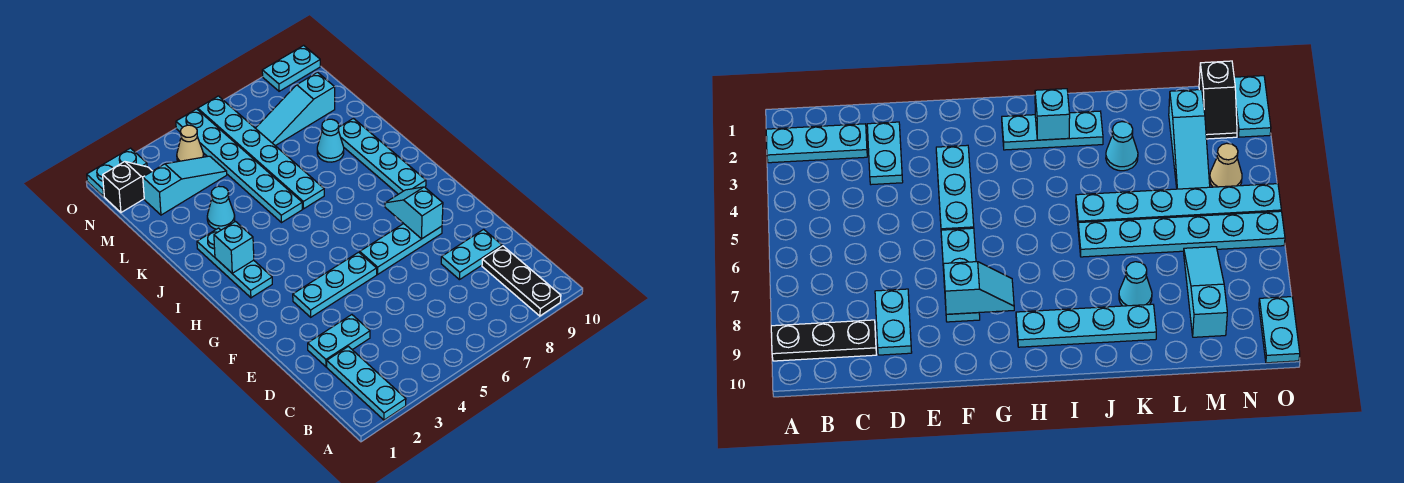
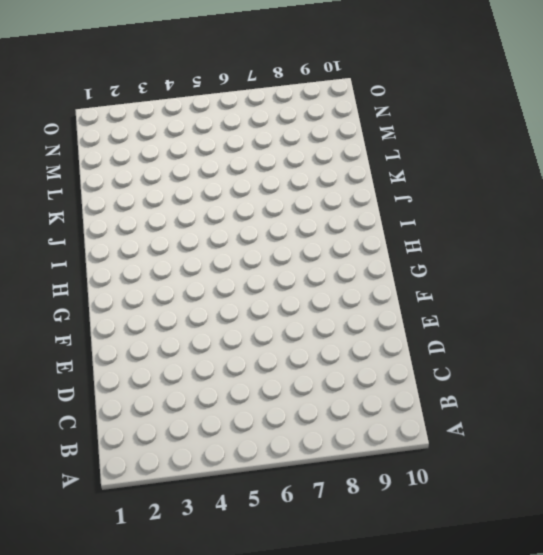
none -> cyan 1x3 plate [327,346,406,420]
none -> black 1x3 plate [482,246,561,316]
none -> cyan 1x2 plate [308,315,370,367]

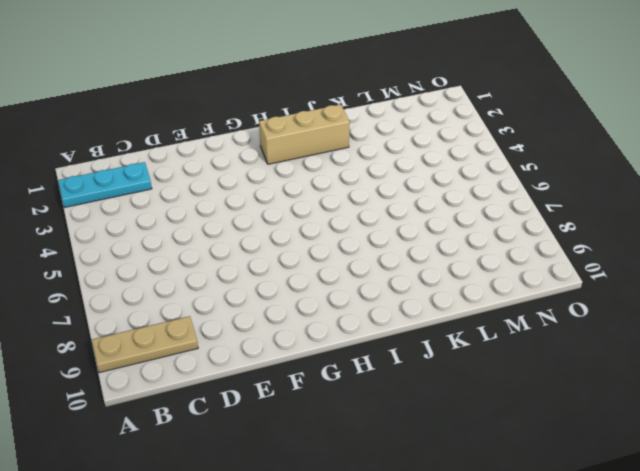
tan 1x3 plate [92,316,198,373] -> black 1x3 plate [482,246,561,316]
tan 1x3 brick [259,104,350,164] -> cyan 1x3 plate [197,228,272,298]
none -> cyan 1x2 plate [308,315,370,367]
none -> cyan 1x2 plate [441,229,502,280]
none -> cyan 1x3 plate [293,252,377,317]

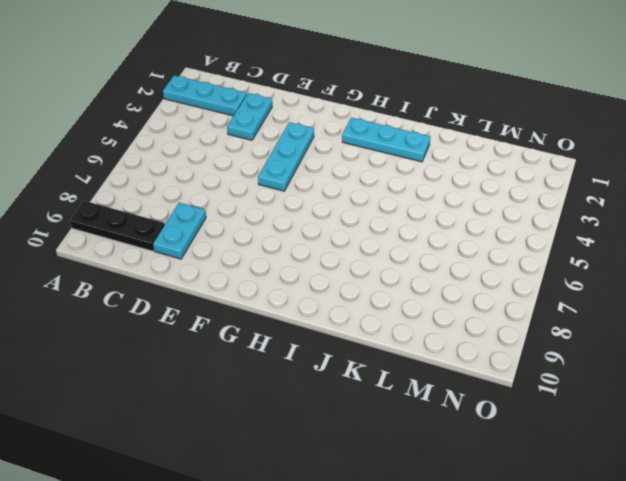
none -> cyan 1x3 plate [360,224,442,274]
none -> cyan 1x4 plate [338,118,426,194]
none -> cyan 1x6 plate [176,109,302,222]

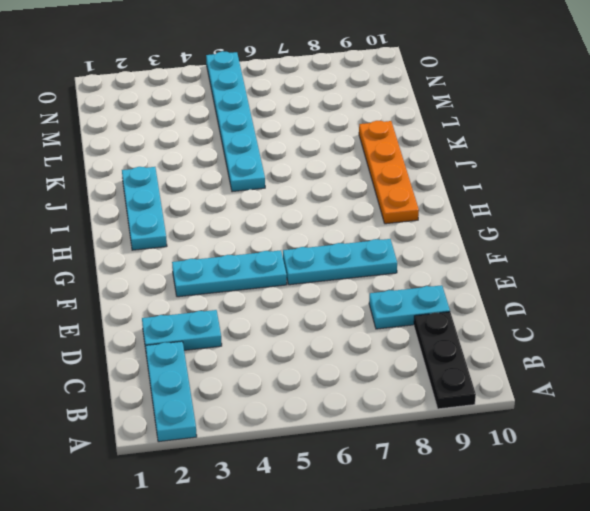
orange 1x4 plate [359,121,419,224] -> cyan 1x4 plate [338,118,426,194]
none -> cyan 1x6 plate [198,96,324,209]
none -> cyan 1x1 cone [207,186,235,230]
none -> cyan 1x1 cone [317,119,344,162]

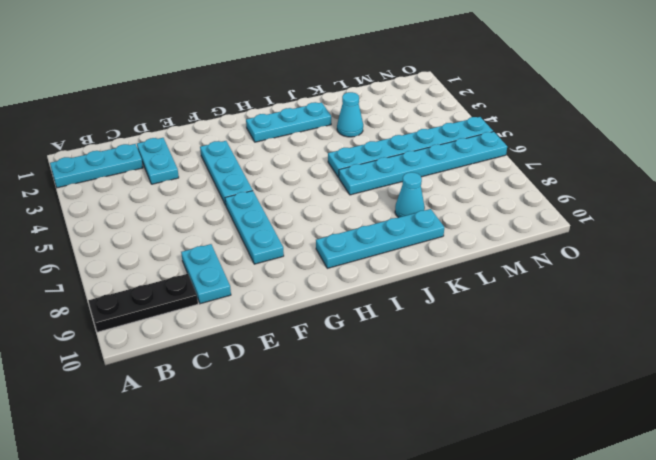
none -> cyan 1x3 slope [143,156,227,215]
none -> cyan 1x3 slope [256,72,335,146]
none -> black 1x2 slope [103,162,152,212]

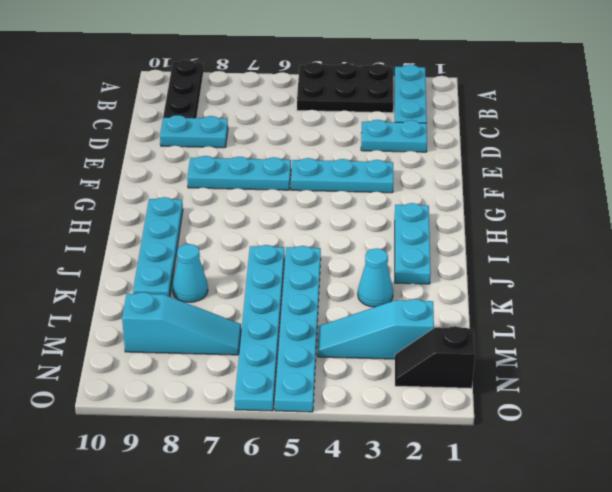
black 2x3 plate [297,62,393,113] -> none
none -> tan 1x1 cone [177,125,204,161]
none -> cyan 1x2 plate [87,148,147,196]
none -> cyan 1x2 plate [262,45,320,91]

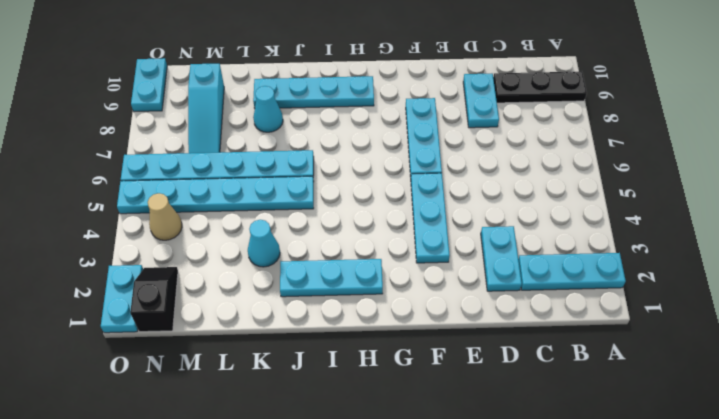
none -> cyan 1x3 slope [143,156,227,215]
none -> cyan 1x2 slope [385,187,443,239]
none -> cyan 1x1 brick [214,222,254,273]

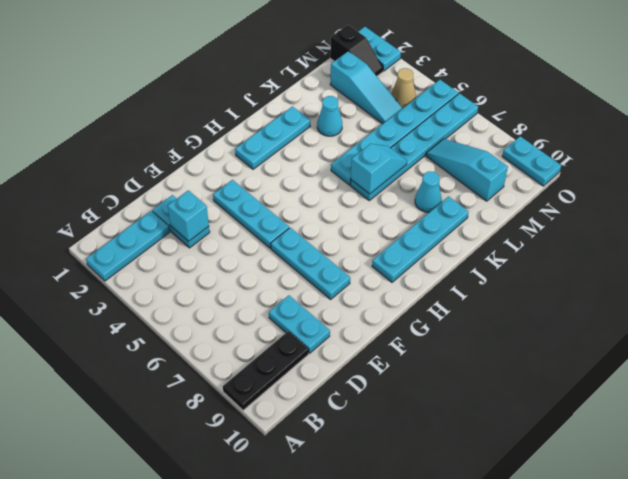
cyan 1x1 brick [168,190,209,241] -> cyan 1x1 brick moved to [214,222,254,273]
cyan 1x2 slope [351,144,407,194] -> cyan 1x2 slope moved to [385,187,443,239]

